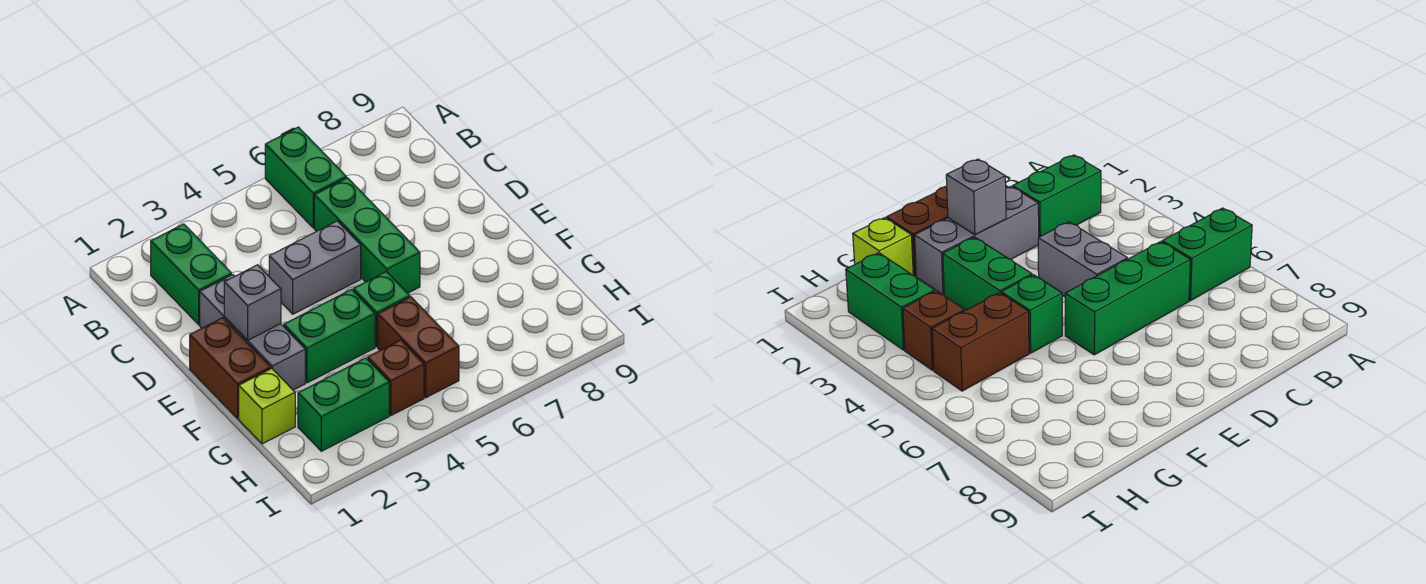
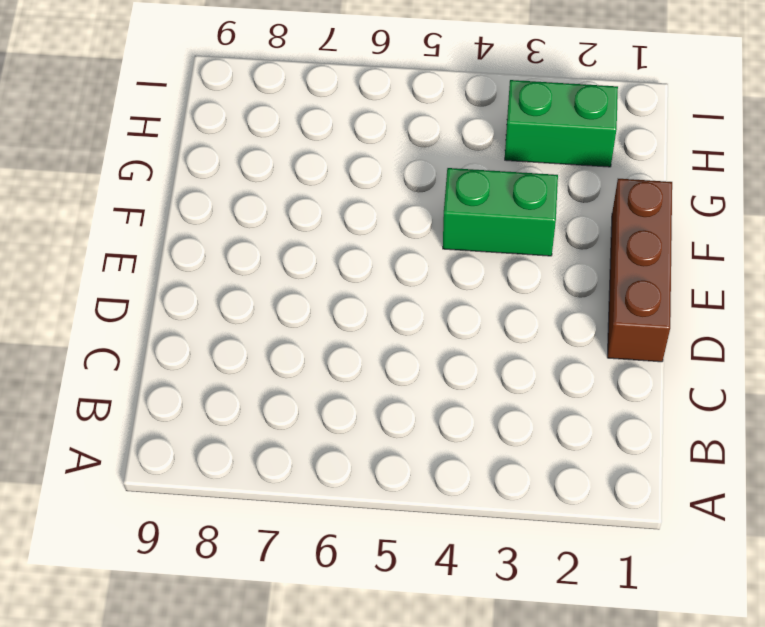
brown 1x3 brick [607,179,672,362] -> brown 1x2 brick [190,318,271,418]
none -> green 1x2 brick [265,127,346,228]
none -> green 1x2 brick [151,224,232,325]
none -> green 1x3 brick [314,178,420,293]

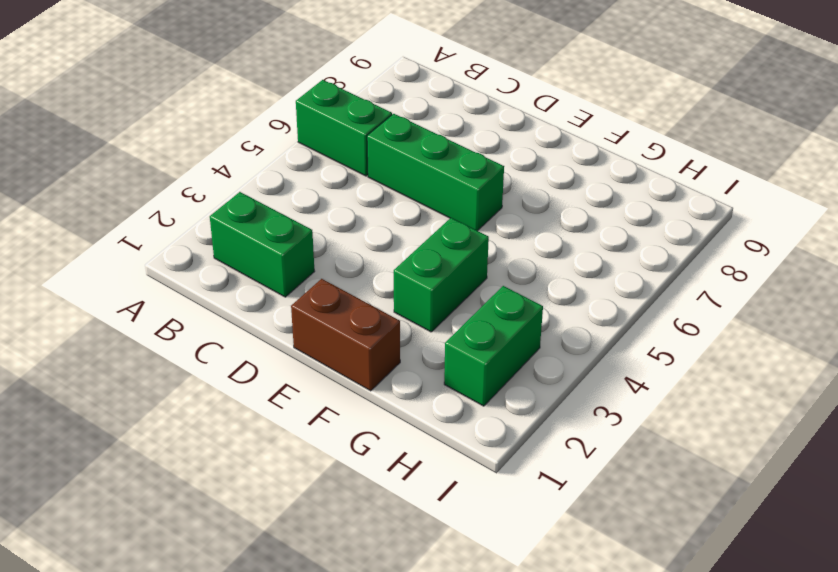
none -> grey 1x3 brick [200,275,305,390]
none -> grey 1x2 brick [269,221,361,314]
none -> green 1x1 brick [353,272,410,347]

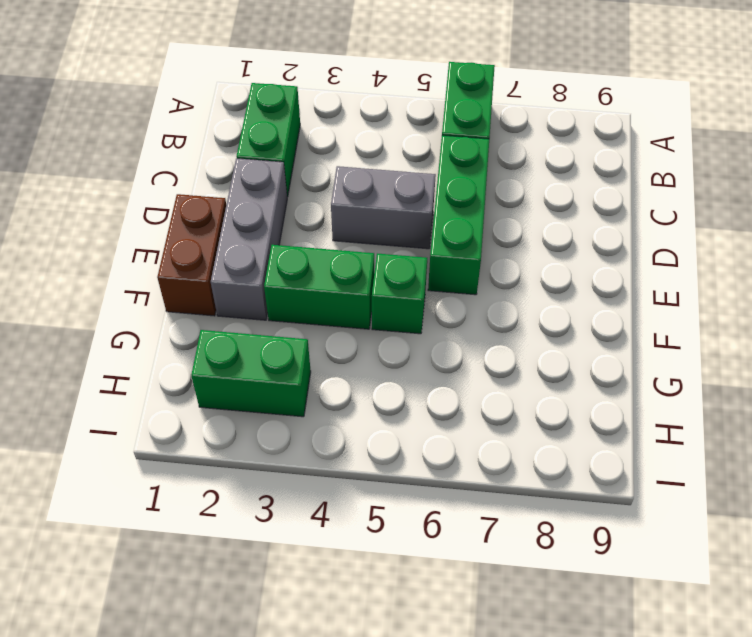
none -> lime 1x1 brick [239,368,295,444]
none -> brown 1x2 brick [378,297,459,398]
none -> brown 1x1 brick [368,340,424,416]

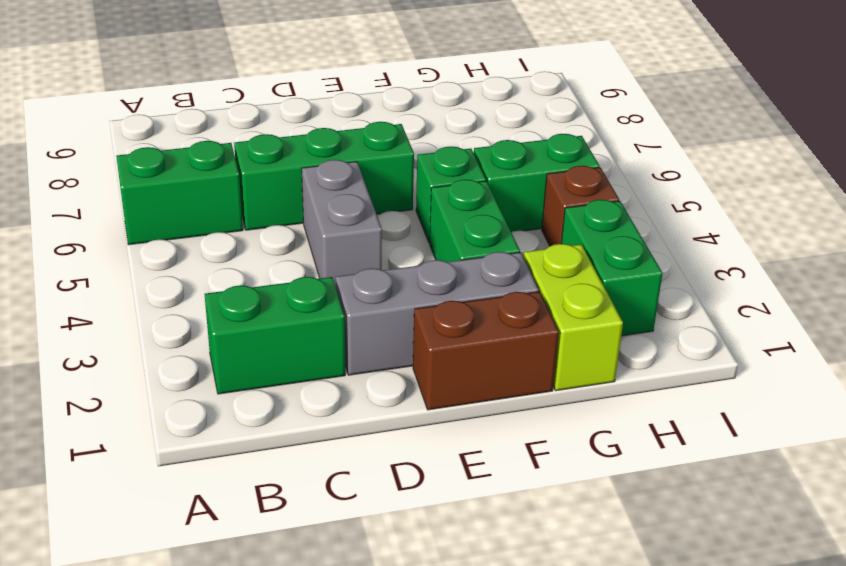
lime 1x2 brick [523,244,623,391] -> lime 1x1 brick [239,368,295,444]
green 1x2 brick [474,134,599,232] -> brown 1x2 brick [378,297,459,398]
none -> grey 1x1 brick [224,265,281,340]

